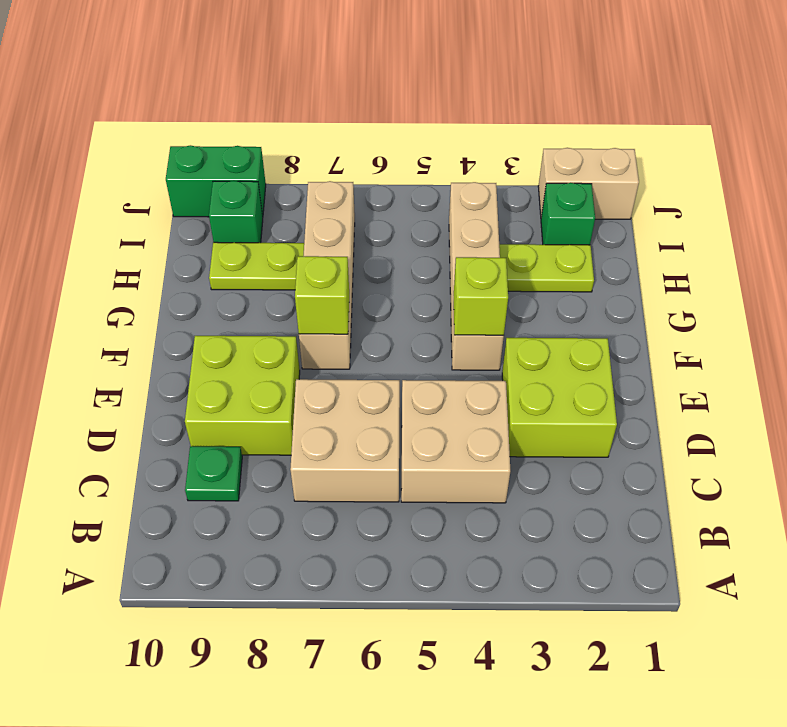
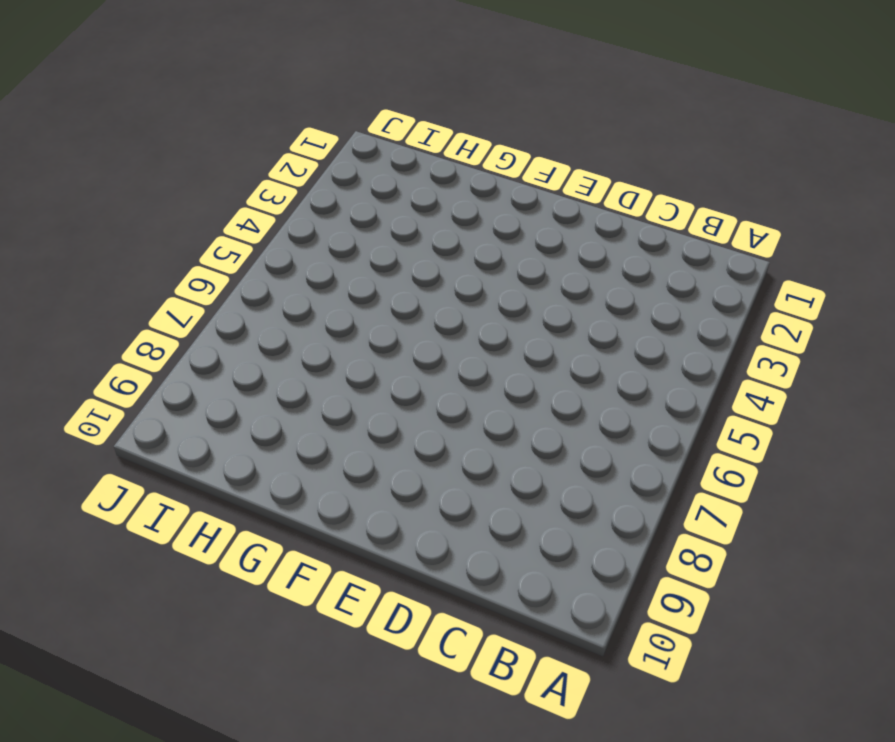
none -> tan 2x2 brick [401,380,510,503]
none -> tan 2x2 brick [290,379,400,502]
none -> green 1x1 plate [185,446,242,501]

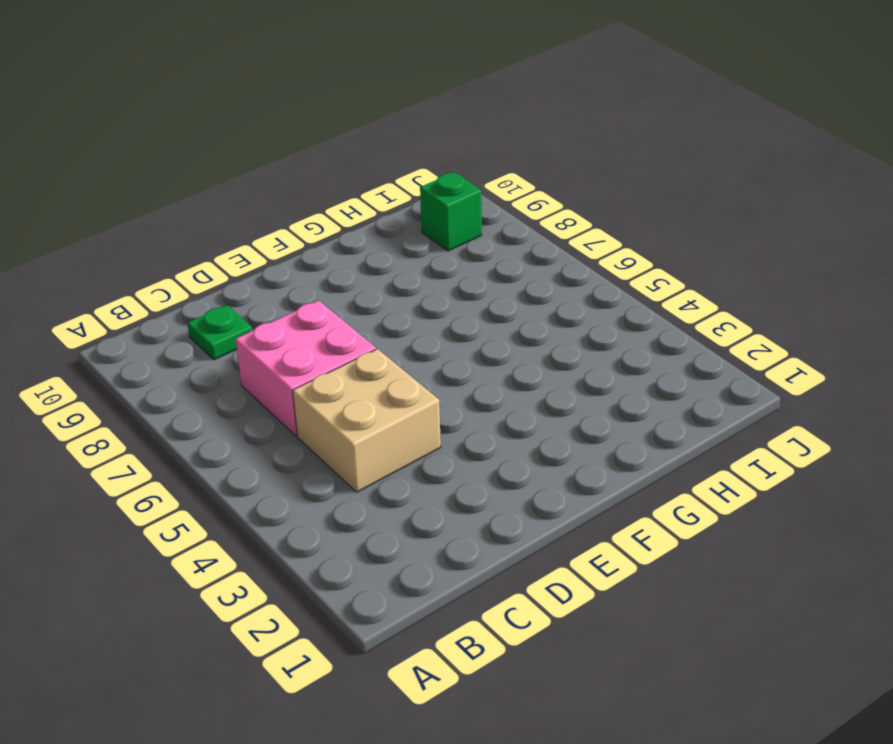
pink 2x2 brick [236,301,376,436] -> tan 2x2 brick [290,379,400,502]
none -> lime 2x2 brick [502,338,617,457]
none -> lime 2x2 brick [185,336,300,455]
none -> tan 1x4 brick [449,182,504,370]

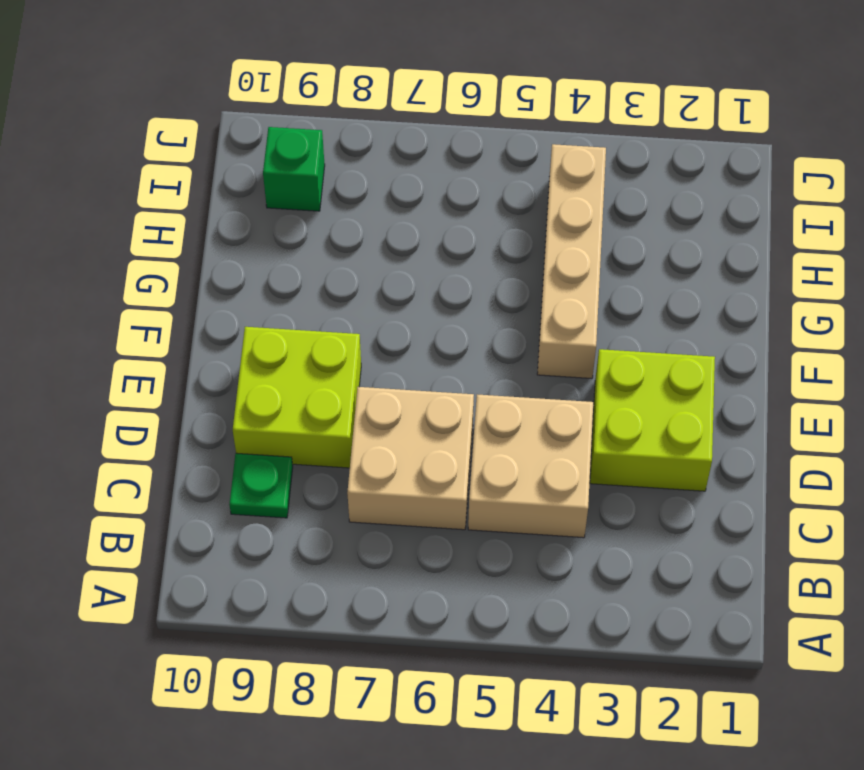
none -> tan 1x4 brick [299,181,355,369]
none -> lime 1x2 plate [499,244,594,292]
none -> lime 1x2 plate [209,242,304,290]

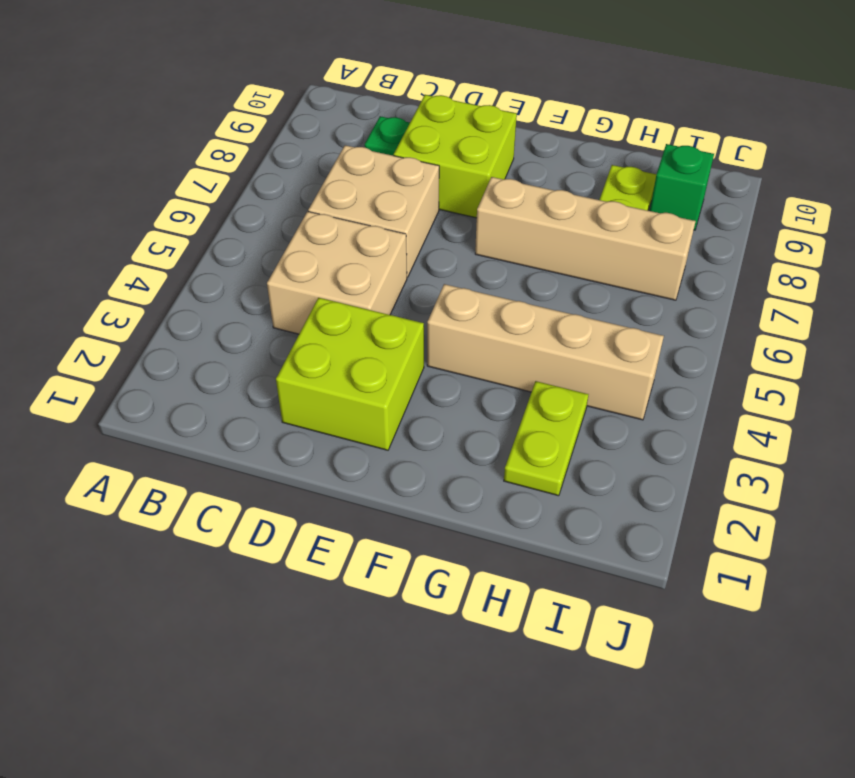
none -> green 1x1 brick [541,183,595,245]
none -> tan 1x2 brick [538,148,639,219]
none -> green 1x2 brick [166,145,266,217]

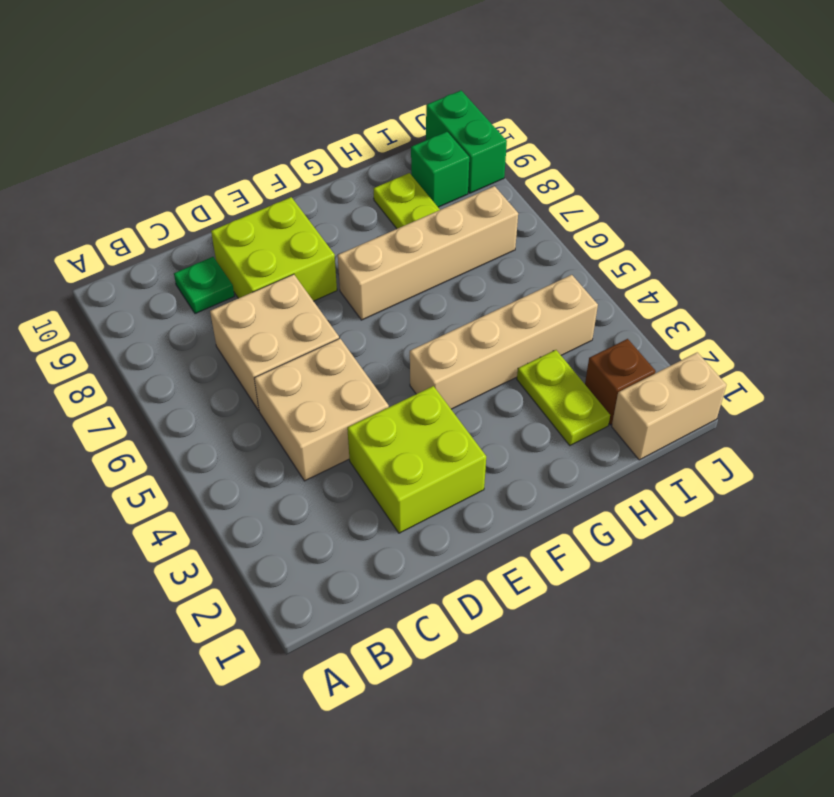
tan 1x2 brick [612,352,726,460] -> tan 1x2 brick turned to [538,148,639,219]
brown 1x1 brick [585,339,656,425] -> green 1x1 brick [541,183,595,245]
none -> lime 1x1 brick [454,257,508,336]
none -> lime 1x1 brick [295,256,349,334]

